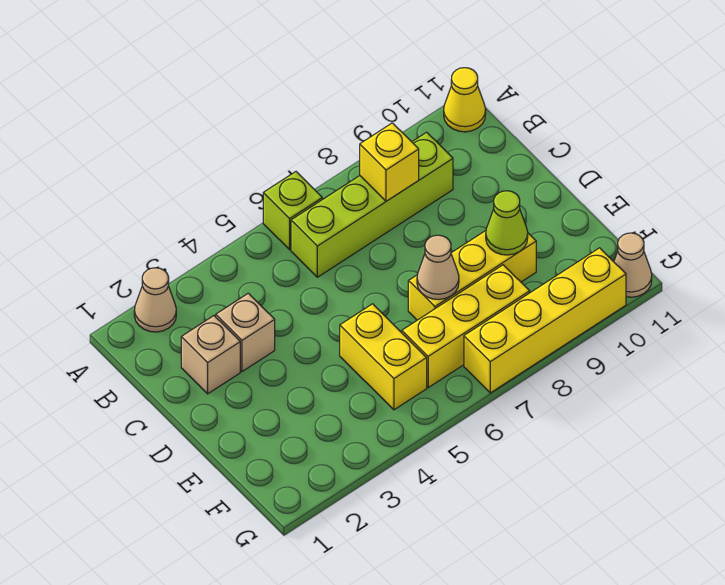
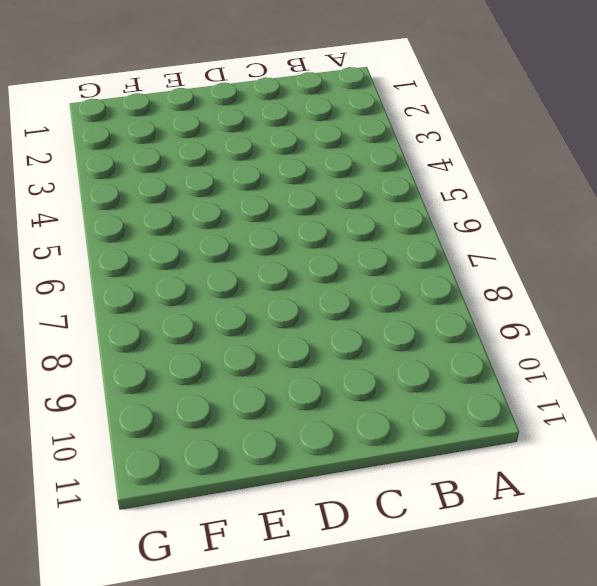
none -> tan 1x1 cone [134,268,176,332]
none -> lime 1x1 brick [263,172,322,250]
none -> yellow 1x1 cone [444,68,486,132]

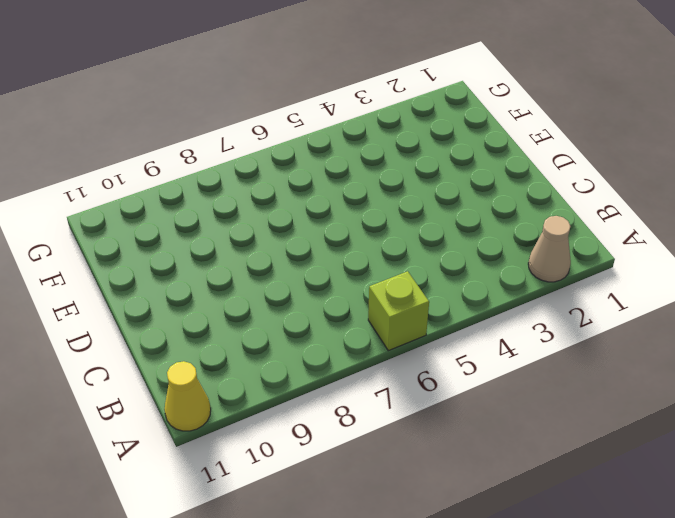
none -> lime 1x4 brick [291,132,453,277]
none -> tan 1x1 brick [181,316,240,394]
none -> tan 1x1 brick [216,293,275,372]

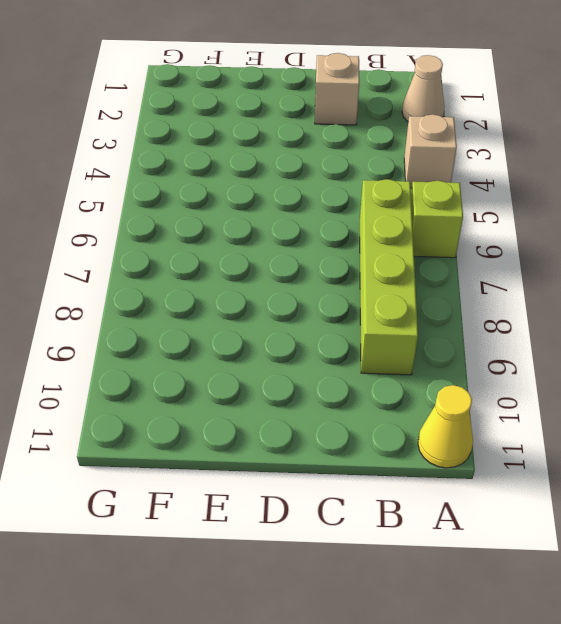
tan 1x1 brick [404,114,457,188] -> tan 1x1 brick moved to [216,293,275,372]
none -> yellow 1x2 brick [340,304,427,410]
none -> yellow 1x3 brick [408,231,536,320]
none -> yellow 1x3 brick [402,265,530,387]

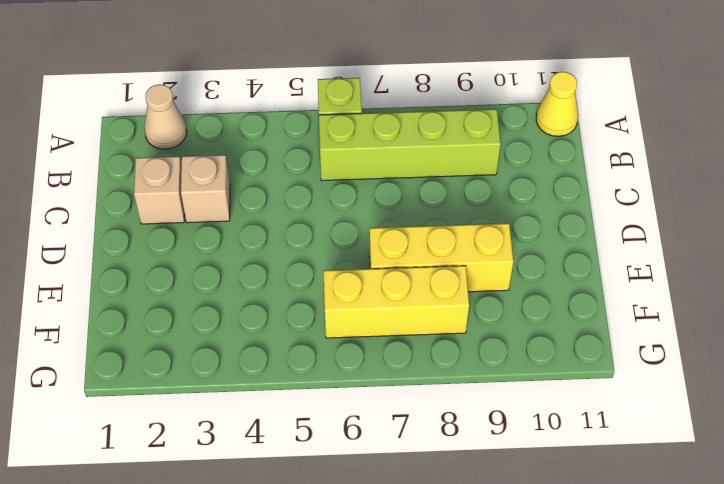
none -> yellow 1x2 brick [340,304,427,410]
none -> yellow 1x4 brick [464,248,626,393]
none -> tan 1x1 cone [614,233,652,297]

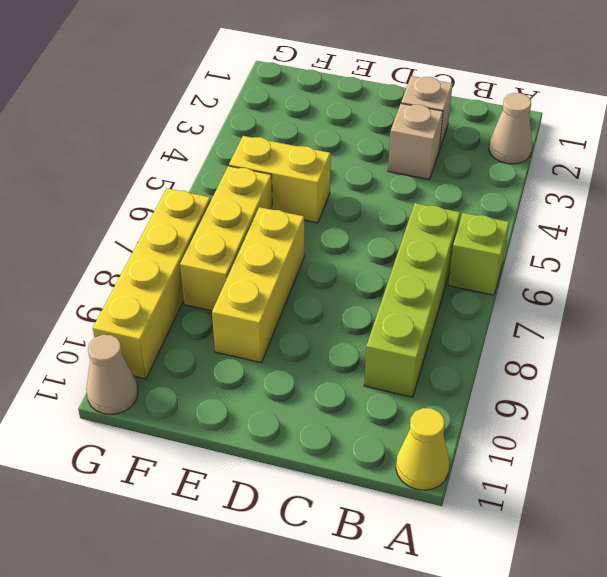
none -> yellow 1x1 brick [360,123,419,201]
none -> tan 1x1 cone [417,235,459,299]
none -> lime 1x1 cone [486,191,528,255]

